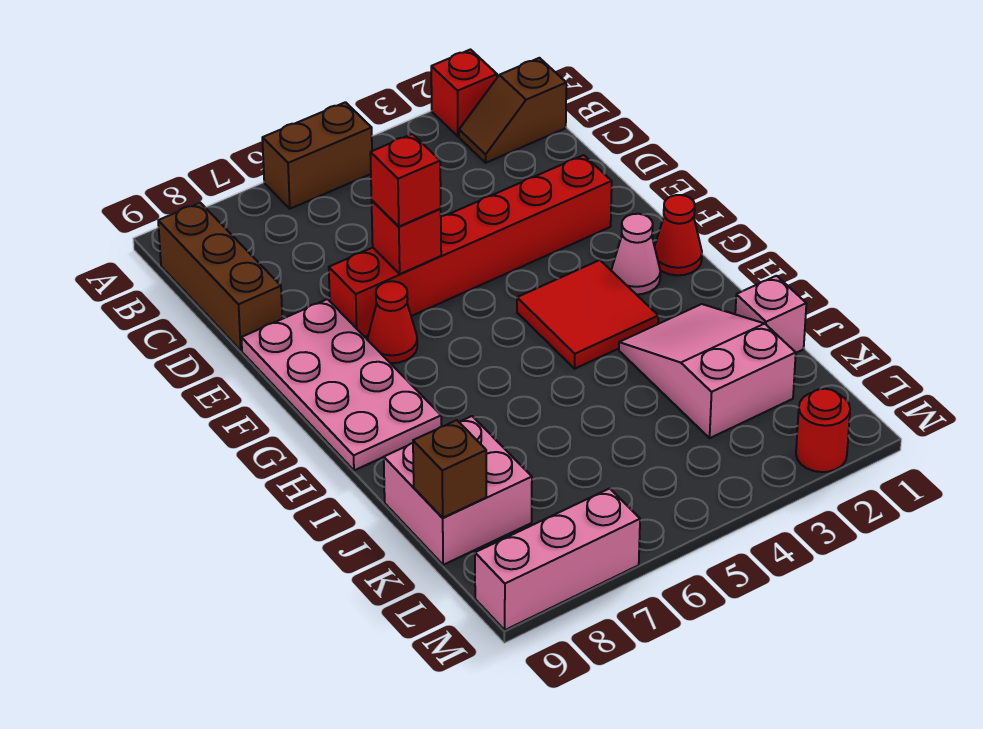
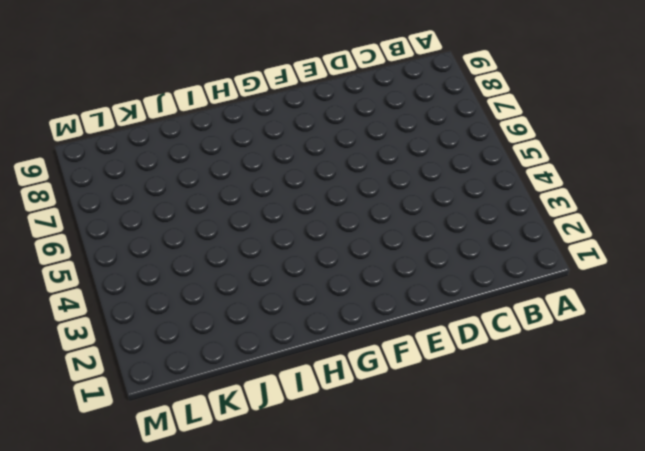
none -> red 1x1 brick [431,50,497,136]
none -> brown 1x2 brick [262,102,372,209]
none -> brown 1x2 slope [459,58,566,163]

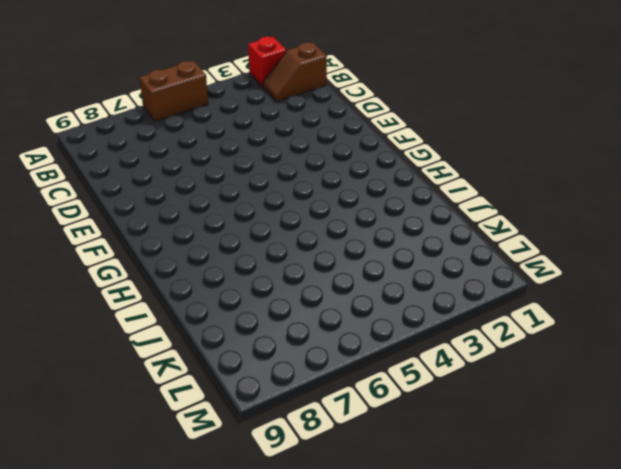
none -> brown 1x3 brick [158,203,282,350]
none -> red 1x6 brick [329,155,612,337]
none -> pink 2x4 plate [241,299,441,470]

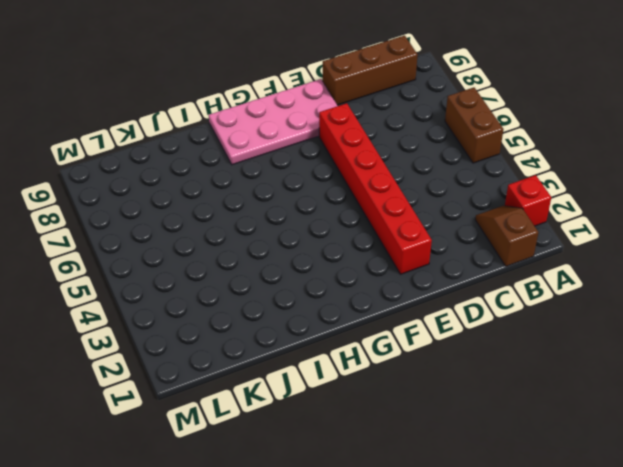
none -> red 1x1 cone [368,281,417,363]
none -> red 1x1 cone [655,195,702,275]
none -> pink 1x1 cone [611,214,660,294]

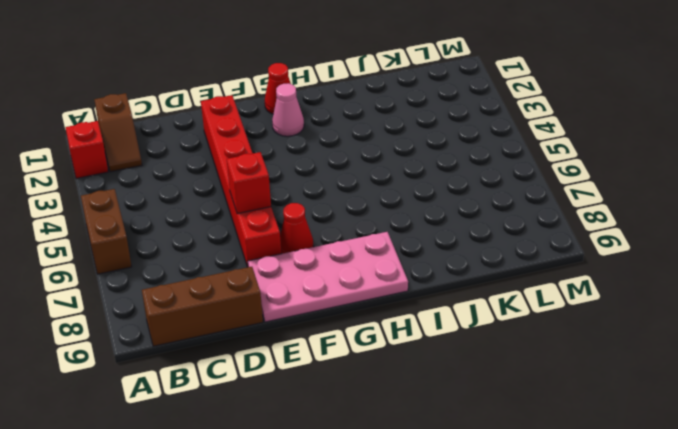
none -> red 2x2 tile [517,260,658,369]
none -> pink 2x3 slope [619,304,796,438]
none -> pink 1x1 brick [735,276,806,353]

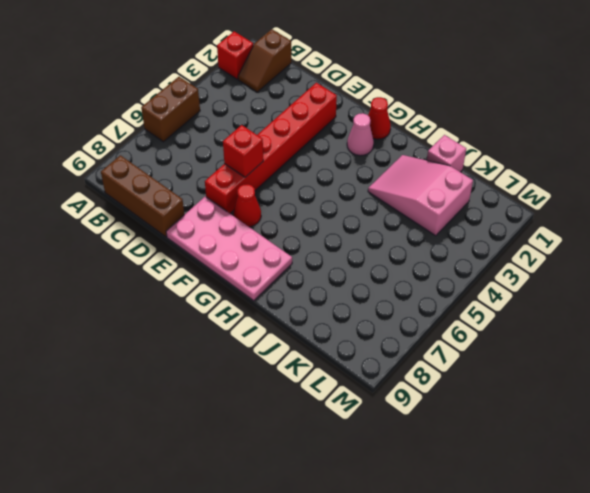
none -> red 2x2 tile [517,260,658,369]
none -> pink 2x2 brick [384,416,532,565]
none -> red 1x1 round brick [796,389,850,472]

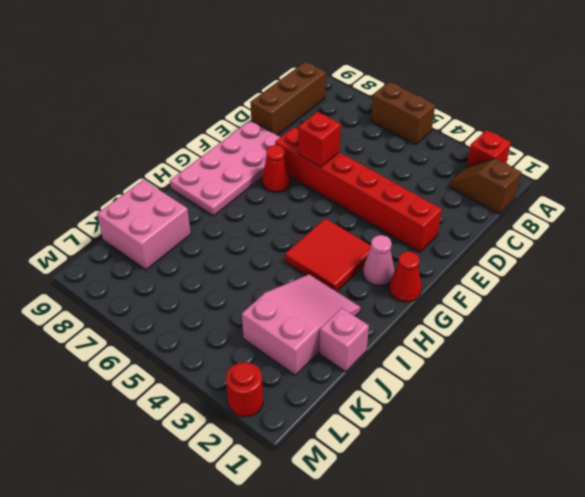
none -> pink 1x3 brick [475,489,640,630]
none -> brown 1x1 brick [413,420,486,518]
none -> red 1x1 brick [370,134,441,226]

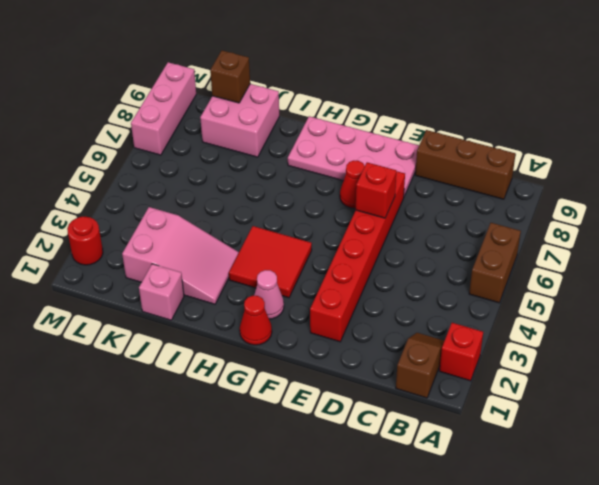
none -> red 1x1 brick [370,134,441,226]

